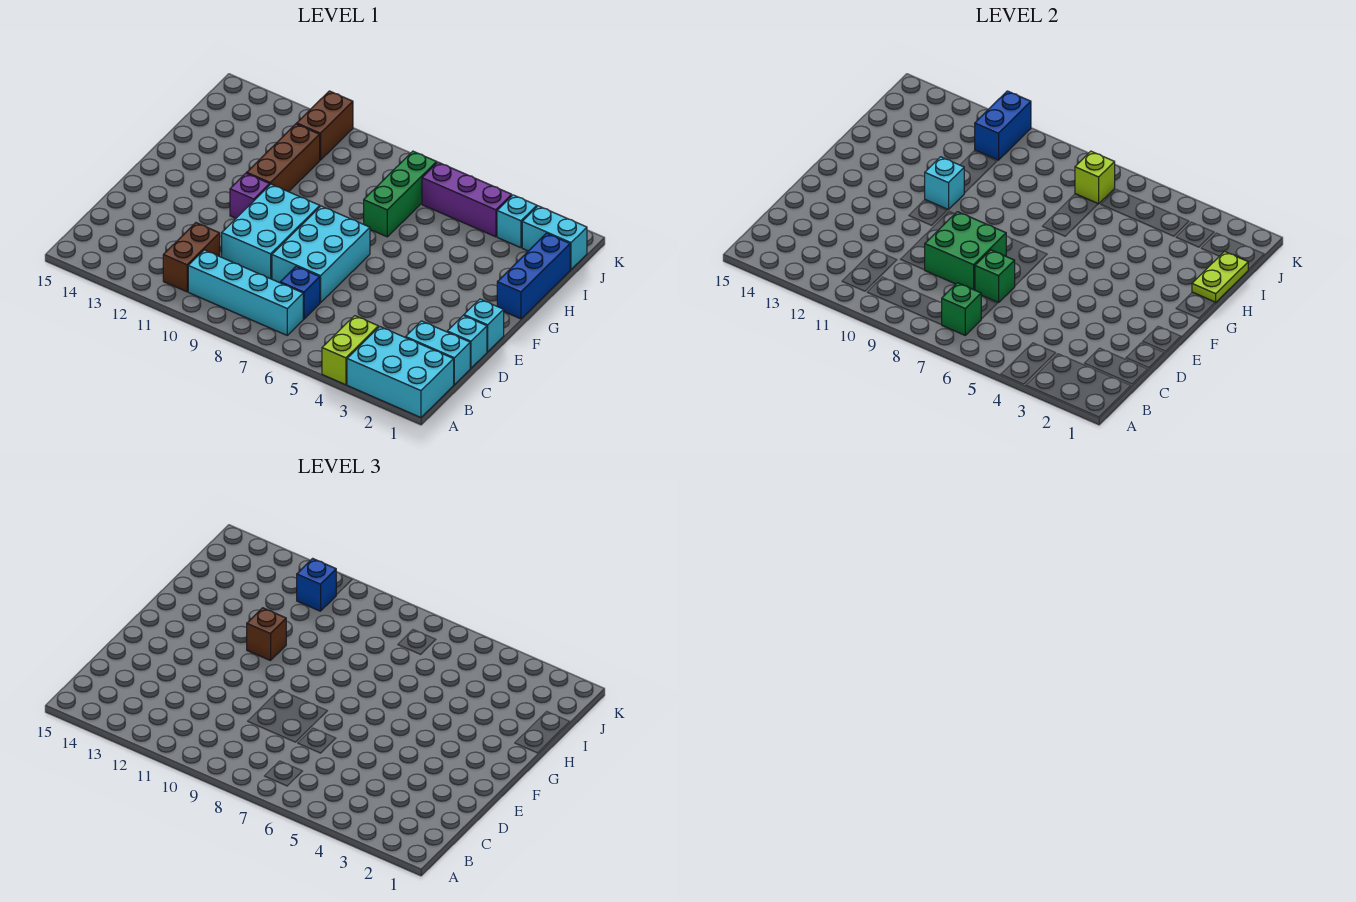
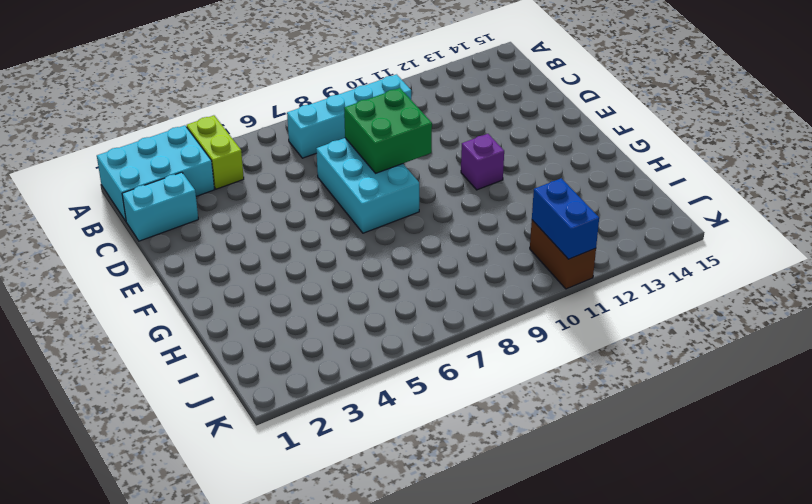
none -> brown 1x2 brick [163,223,220,292]
none -> blue 1x1 brick [280,266,320,319]
none -> cyan 1x1 brick [447,316,487,368]

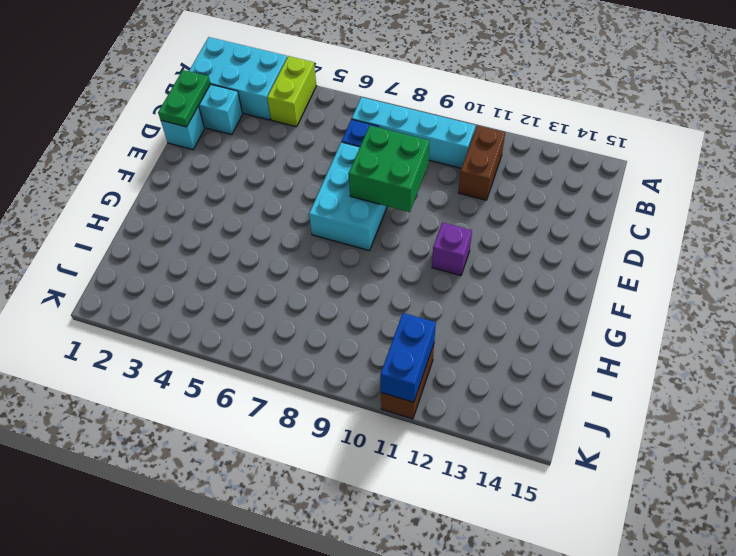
green 1x2 plate [158,70,210,127] -> none
none -> cyan 2x3 brick [222,184,320,279]
none -> cyan 1x1 brick [464,299,504,352]
none -> blue 1x3 brick [497,233,570,319]

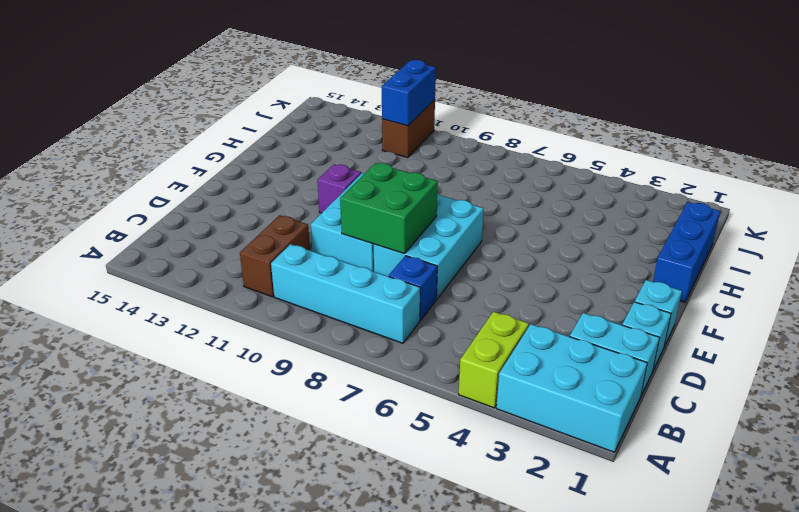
none -> brown 1x3 brick [247,124,320,192]
none -> green 1x3 brick [364,151,437,237]
none -> cyan 1x2 brick [522,206,587,269]

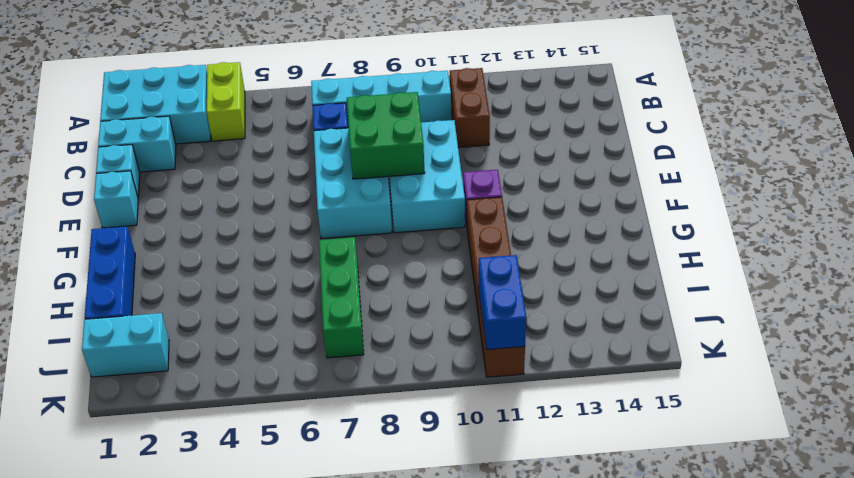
none -> cyan 1x1 brick [497,195,537,248]
none -> purple 1x3 brick [422,162,512,237]
none -> green 1x1 brick [942,283,981,335]

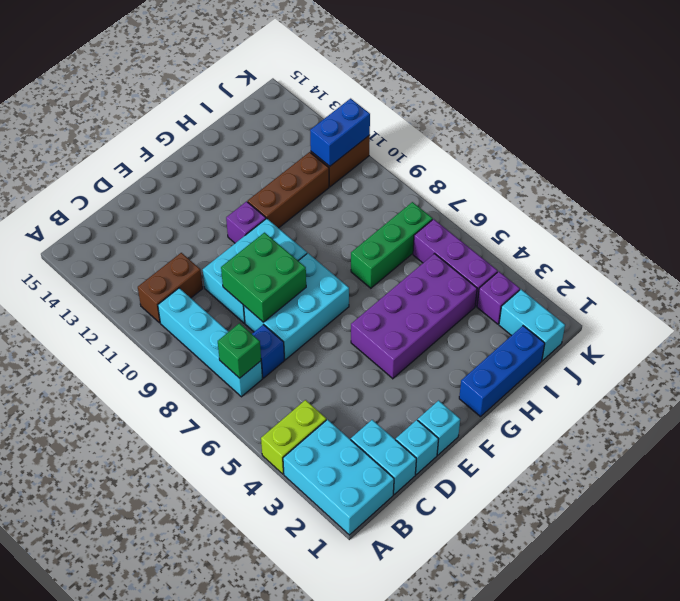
purple 2x4 brick [351,254,477,379] -> none
purple 1x1 brick [477,271,520,324] -> cyan 1x1 brick [497,195,537,248]
none -> green 1x1 brick [975,250,1015,303]
none -> cyan 1x1 brick [925,157,964,210]
none -> lime 1x2 plate [1192,251,1248,302]

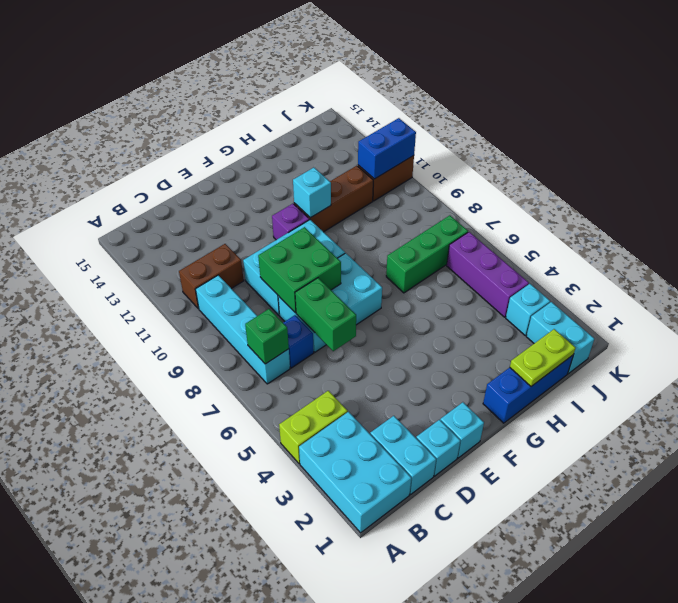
green 1x2 brick [295,278,356,351] -> green 1x1 brick [975,250,1015,303]
none -> lime 1x1 brick [1075,151,1115,204]
none -> brown 1x1 brick [247,608,286,661]
none -> blue 1x1 brick [297,558,336,611]

